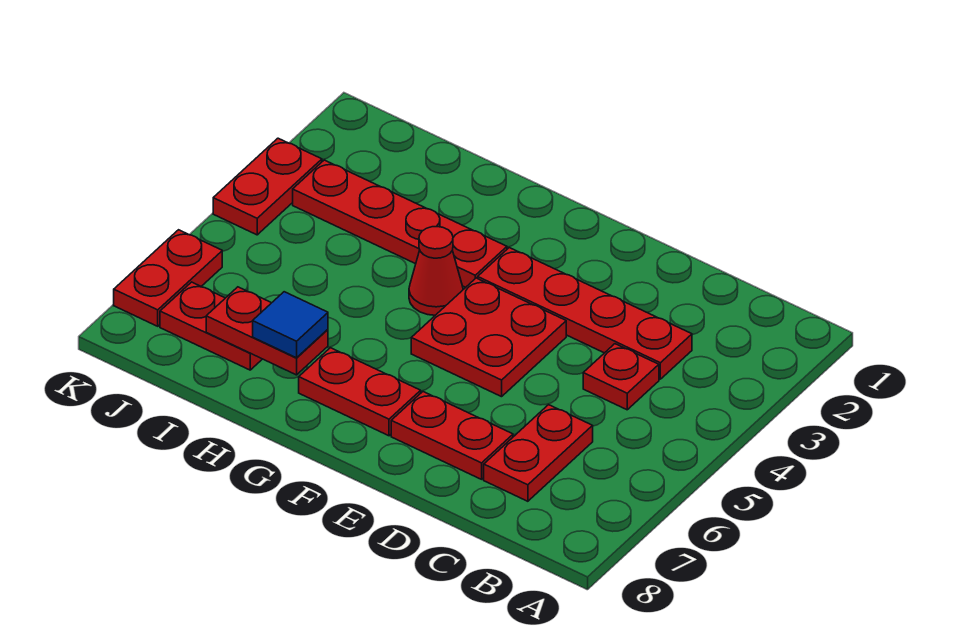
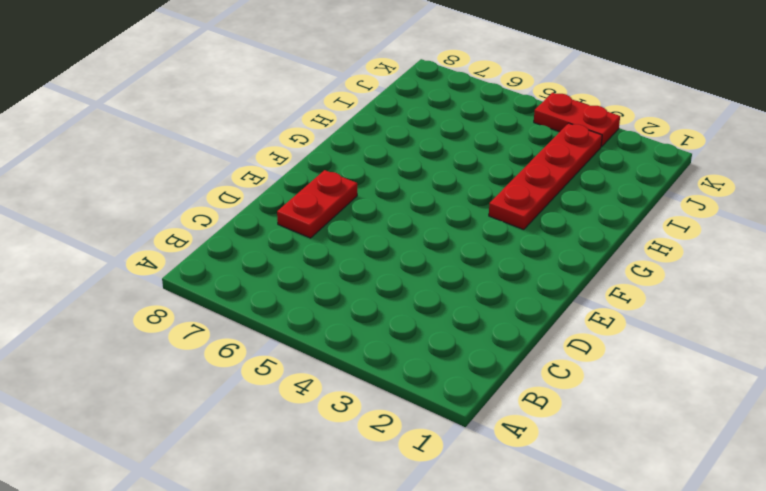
none -> red 1x4 plate [478,248,692,379]
none -> red 1x1 plate [583,344,659,410]
none -> red 1x2 plate [484,405,593,501]

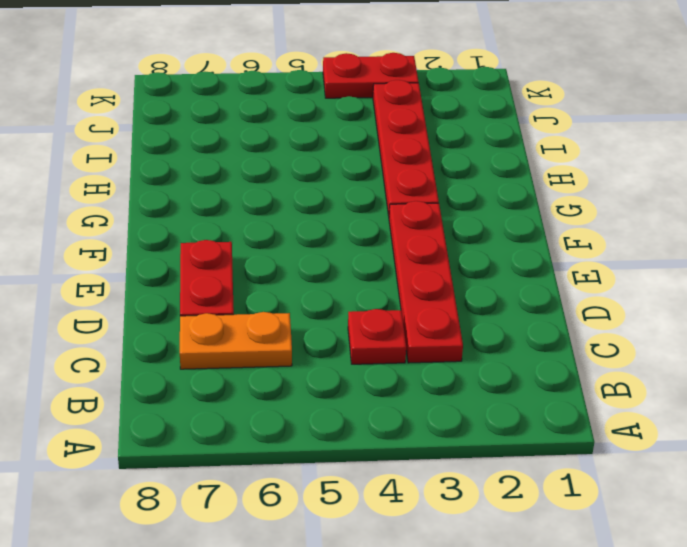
orange 1x2 plate [180,312,292,369] -> red 1x2 plate [484,405,593,501]
none -> red 2x2 plate [411,278,566,397]
none -> red 1x2 plate [299,348,421,436]
none -> red 1x1 cone [409,227,463,315]

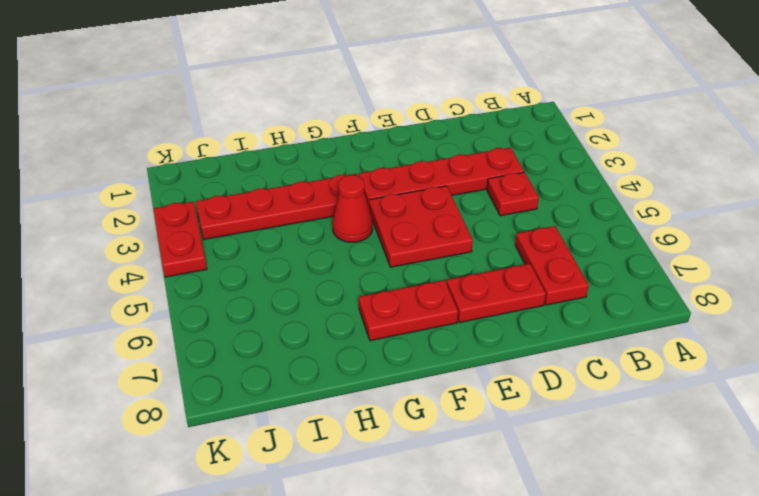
none -> red 1x2 plate [160,282,262,370]
none -> red 1x2 plate [114,230,222,326]
none -> red 1x2 plate [206,287,328,375]

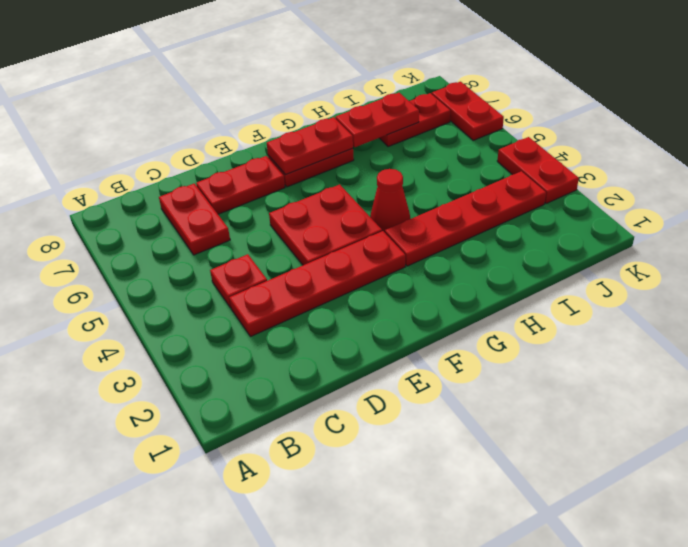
red 1x2 plate [267,117,353,175] -> none
none -> blue 1x1 tile [253,292,328,358]

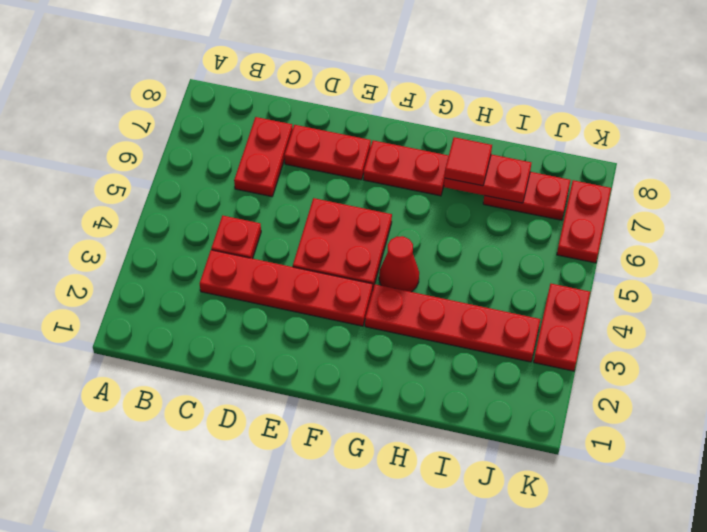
red 1x1 tile [445,137,492,186] -> blue 1x1 tile [253,292,328,358]

